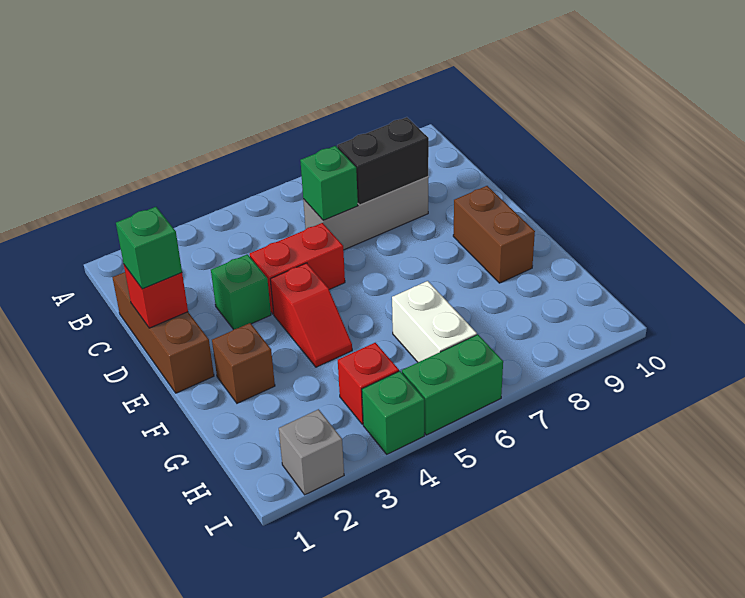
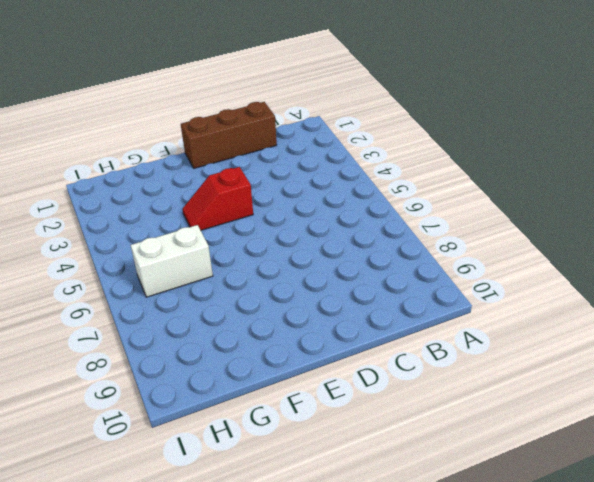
none -> grey 1x3 brick [303,177,428,250]
none -> green 1x1 brick [211,254,271,330]
none -> red 1x2 brick [249,223,345,314]

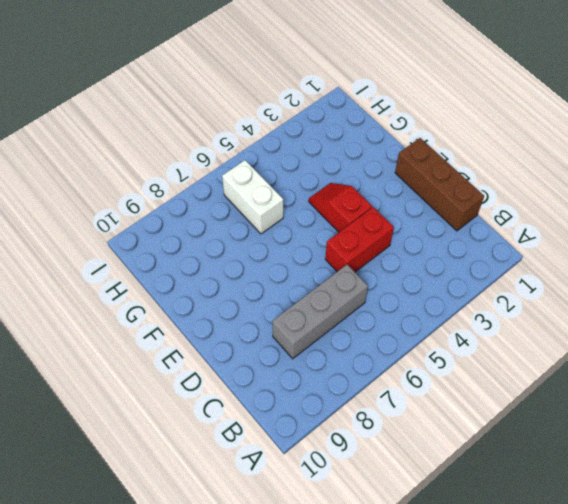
none -> green 1x1 brick [211,254,271,330]
none -> brown 1x2 brick [453,186,535,283]
none -> brown 1x1 brick [212,323,275,403]

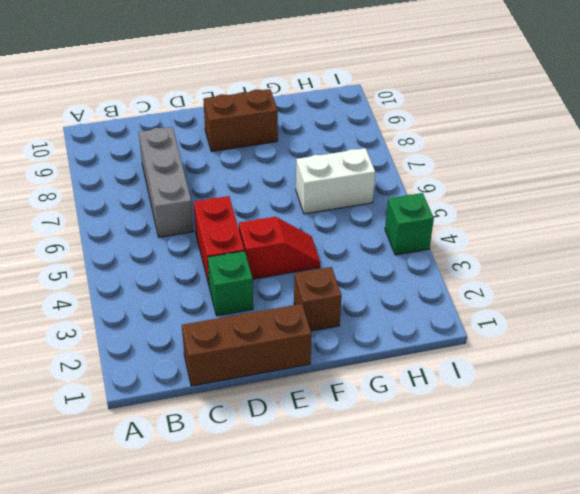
none -> red 1x1 brick [338,343,399,424]
none -> grey 1x1 brick [279,409,344,495]
none -> green 1x2 brick [402,334,503,435]

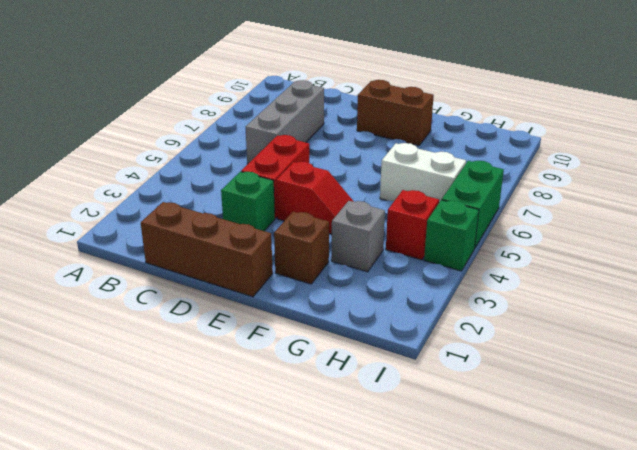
grey 1x1 brick [331,201,385,272] -> grey 1x1 brick moved to [279,409,344,495]
none -> green 1x1 brick [300,146,358,220]
none -> black 1x2 brick [337,117,429,205]
none -> red 1x1 brick [124,265,188,328]

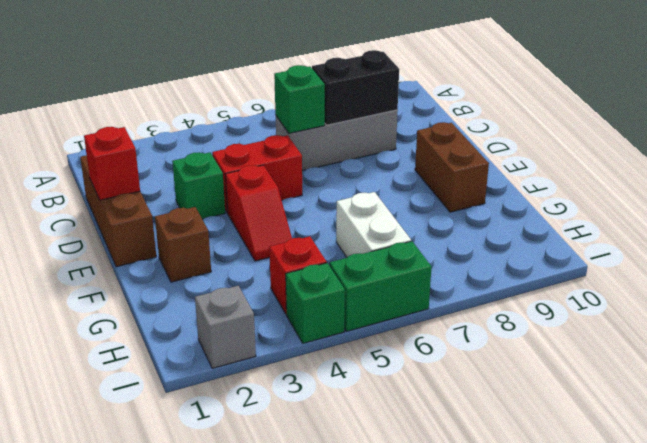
none -> green 1x1 brick [116,207,182,289]

